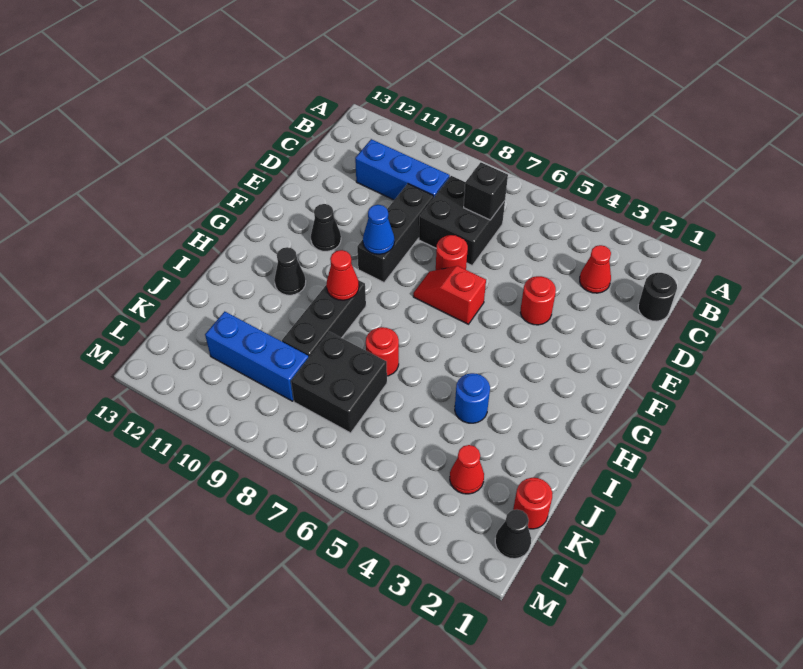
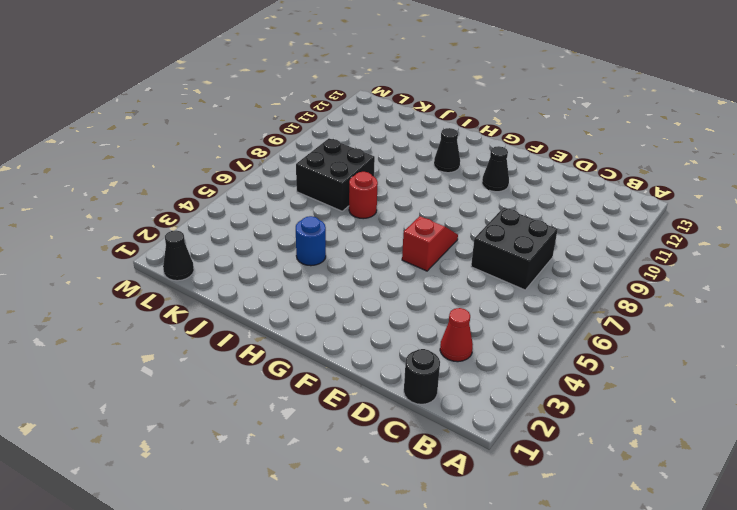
none -> blue 1x3 brick [355,139,450,200]
none -> black 1x3 brick [357,184,434,282]
none -> red 1x1 round brick [520,276,556,325]

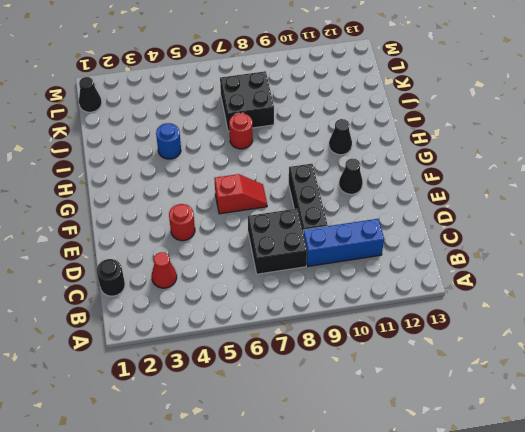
none -> red 1x1 round brick [436,235,468,270]
none -> black 1x3 brick [282,280,366,357]
none -> red 1x1 round brick [513,478,552,529]

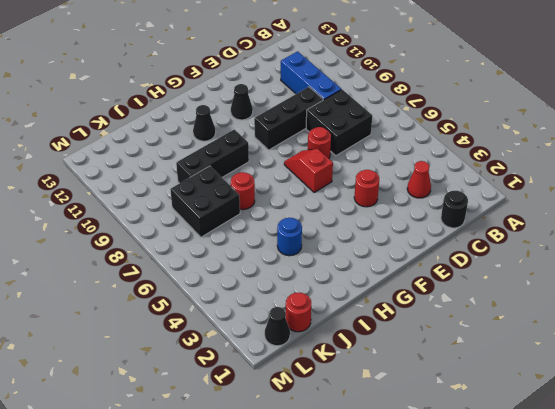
none -> red 1x1 cone [450,445,484,494]
none -> blue 1x3 brick [205,312,309,401]
none -> black 1x1 brick [464,163,508,220]

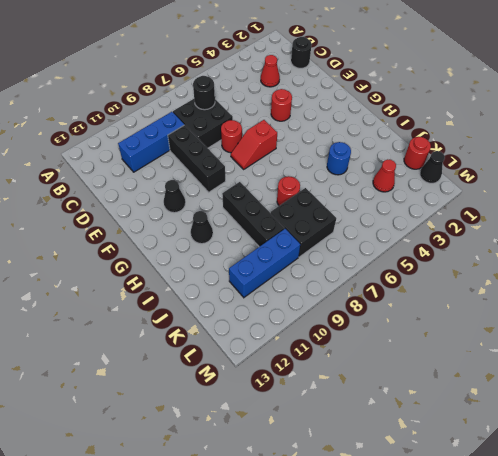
black 1x1 round brick [193,76,215,110] -> black 1x1 brick [464,163,508,220]
none -> blue 1x1 cone [363,205,394,254]
none -> red 1x1 cone [326,250,359,300]

